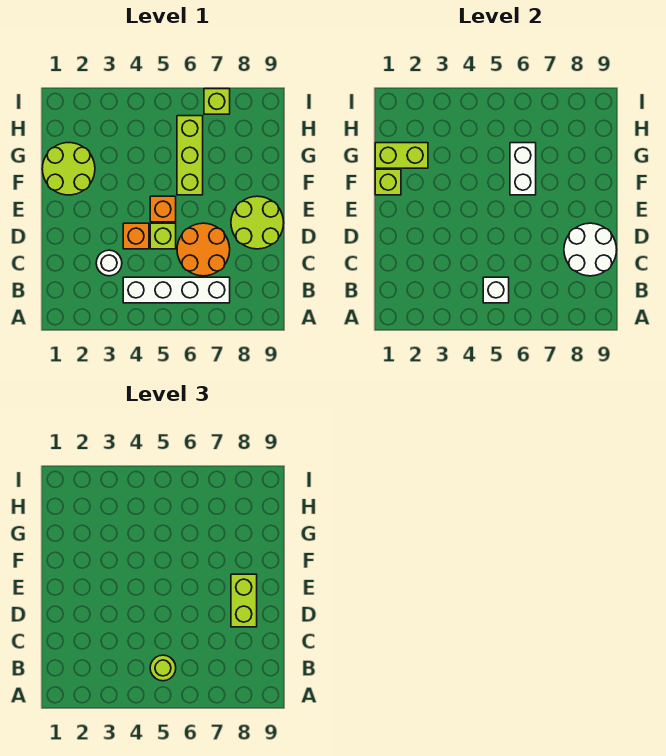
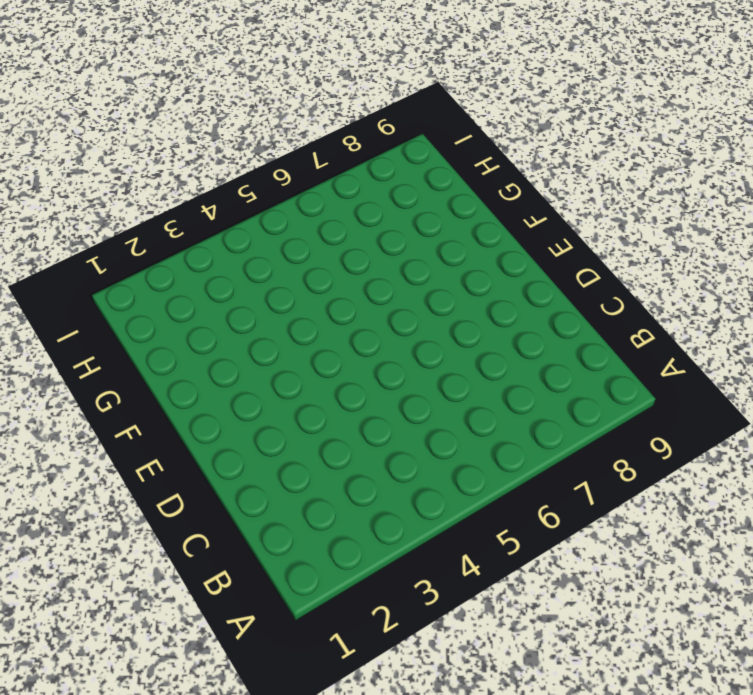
none -> white 1x4 brick [123,277,230,303]
none -> white 1x1 round brick [96,250,122,276]
none -> orange 2x2 round brick [177,223,230,276]

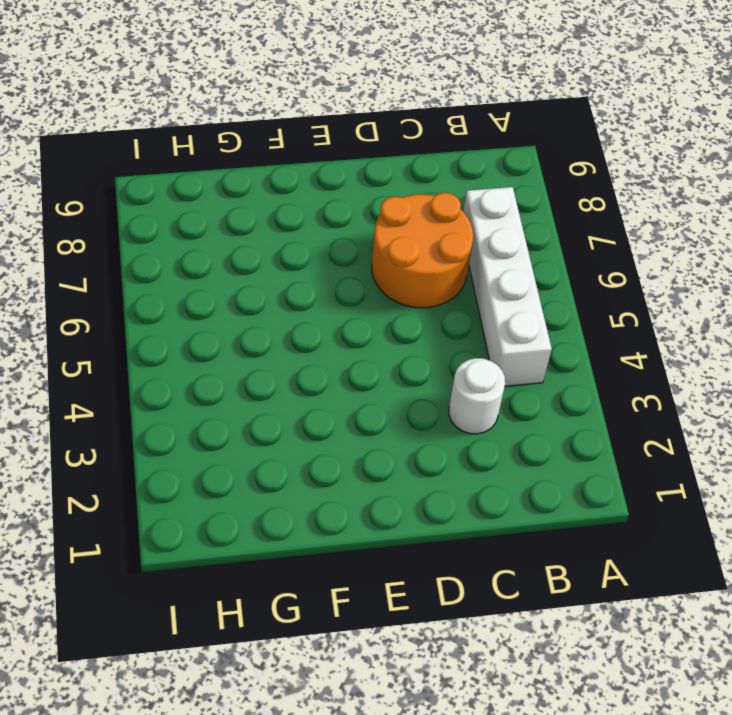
none -> orange 1x1 brick [123,223,149,249]
none -> lime 1x1 brick [150,223,176,249]
none -> lime 2x2 round brick [231,196,284,249]

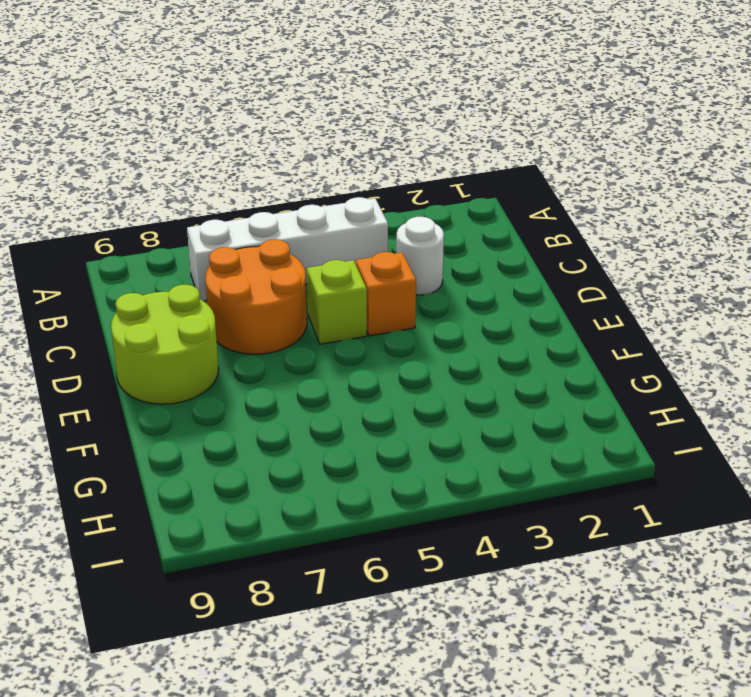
none -> orange 1x1 brick [150,196,176,222]
none -> lime 2x2 round brick [42,143,95,195]
none -> lime 1x3 brick [177,116,203,195]

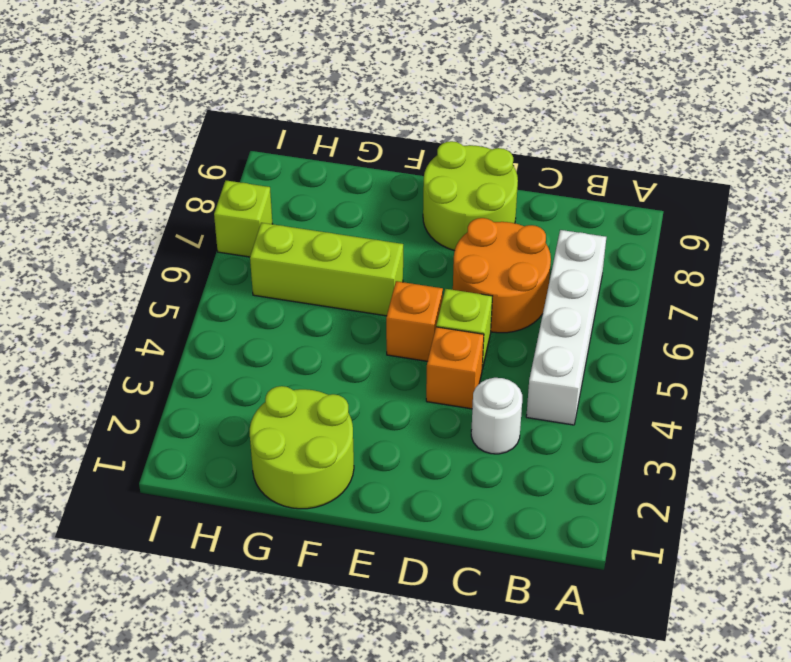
none -> white 1x1 brick [483,277,509,303]
none -> white 2x2 round brick [564,223,617,276]
none -> lime 1x1 brick [375,169,401,195]

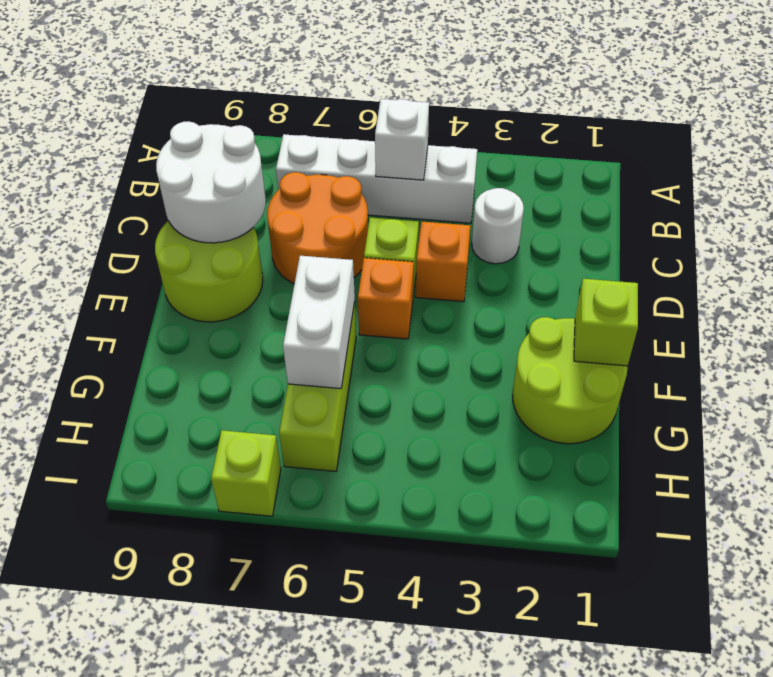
none -> lime 1x2 brick [375,143,428,168]
none -> lime 1x1 round brick [150,655,176,681]
none -> lime 1x2 brick [231,574,257,627]

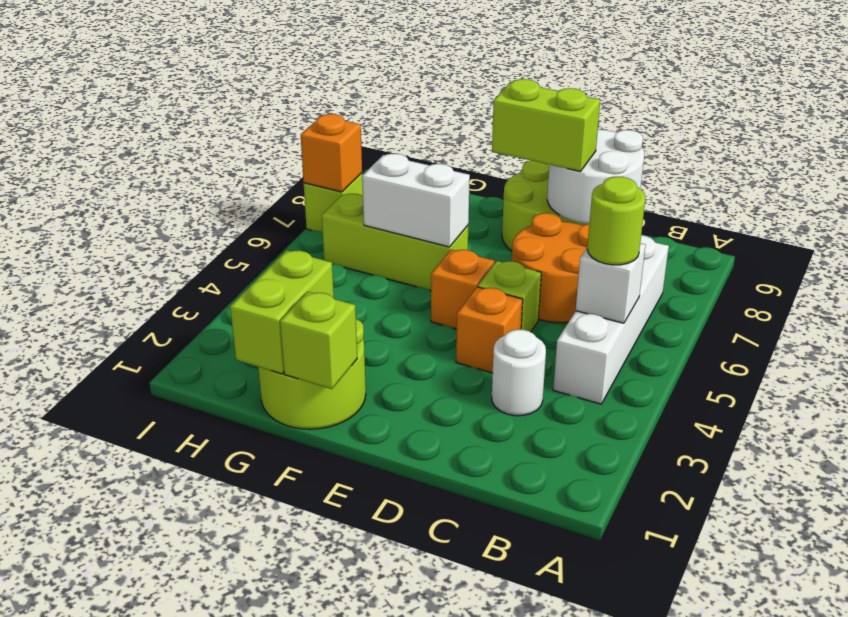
orange 1x1 brick [301,114,362,192] -> none

